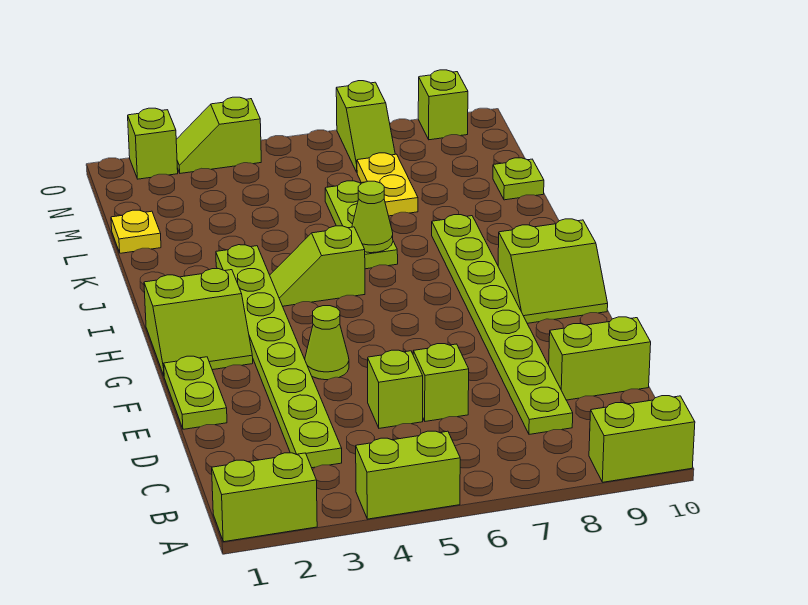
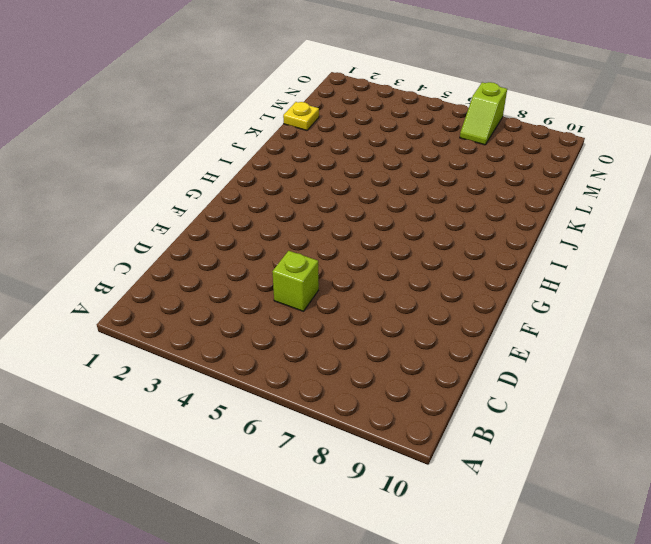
none -> lime 1x2 brick [212,453,317,542]
none -> lime 1x2 brick [356,431,460,519]
none -> lime 1x2 brick [589,396,695,482]

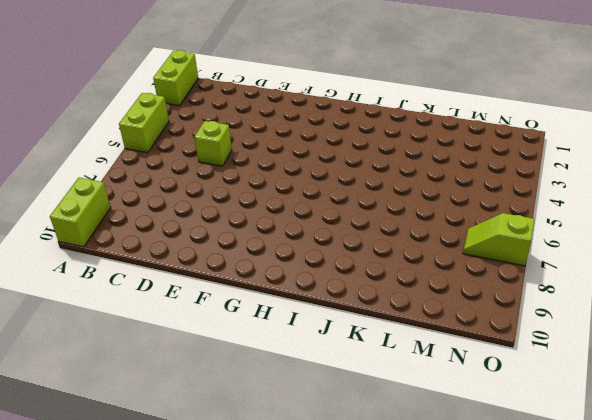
none -> lime 1x8 plate [216,245,342,468]
none -> lime 1x8 plate [432,215,573,434]
none -> lime 1x1 brick [413,344,469,421]

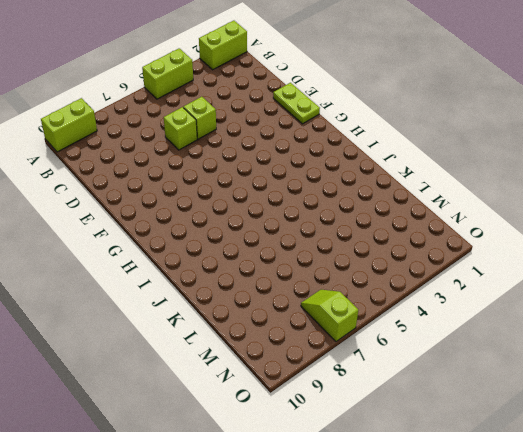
none -> lime 1x8 plate [216,245,342,468]
none -> lime 1x8 plate [432,215,573,434]
none -> lime 1x2 brick [549,317,651,400]

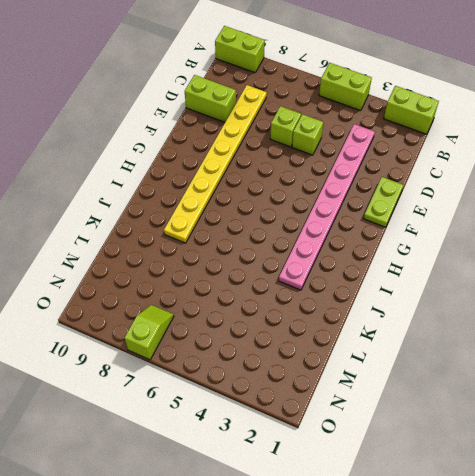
pink 1x8 plate [279,124,375,290] -> lime 1x8 plate [216,245,342,468]
yellow 1x8 plate [164,85,267,243] -> lime 1x8 plate [432,215,573,434]
none -> lime 1x1 cone [305,306,349,380]
none -> lime 2x2 slope [144,269,253,376]
none -> lime 2x2 slope [498,219,608,323]

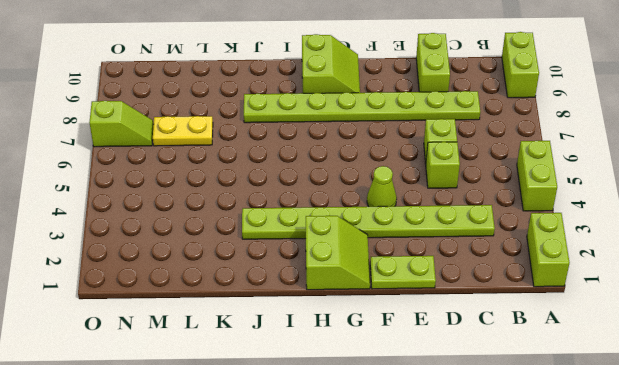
none -> lime 1x2 slope [270,226,365,306]
none -> lime 1x3 plate [325,181,398,269]
none -> yellow 1x1 plate [111,210,161,253]

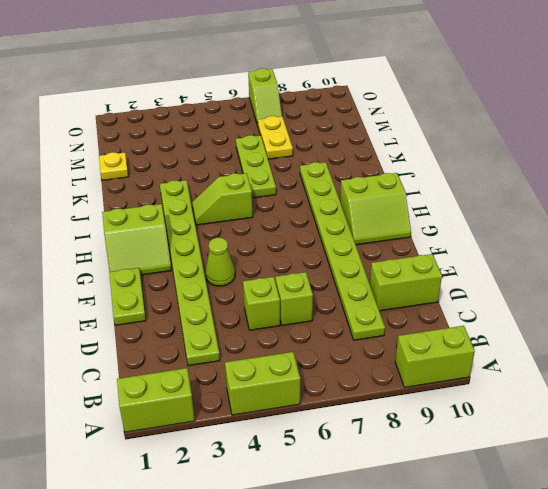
none -> lime 1x1 plate [493,158,544,200]
none -> lime 1x1 brick [128,108,178,179]
none -> lime 1x2 slope [176,97,261,173]

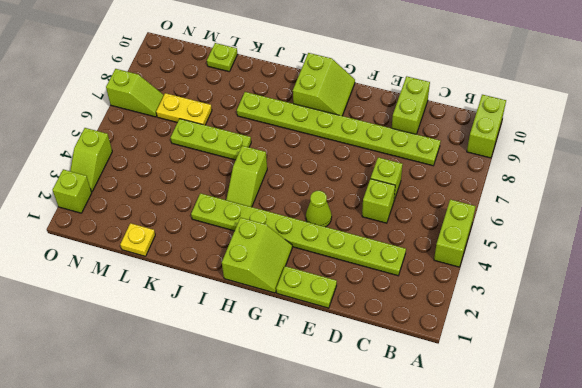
none -> lime 1x2 brick [212,453,317,542]
none -> lime 1x1 brick [418,70,468,140]
none -> lime 1x1 cone [352,181,393,253]

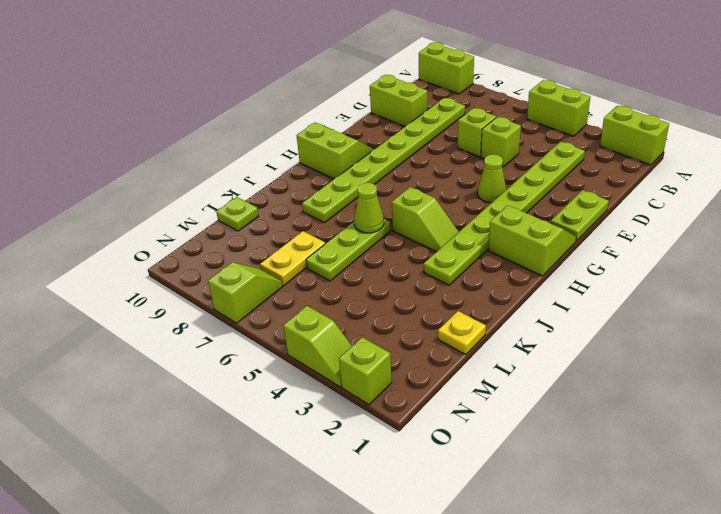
none -> lime 1x1 brick [418,70,468,140]

